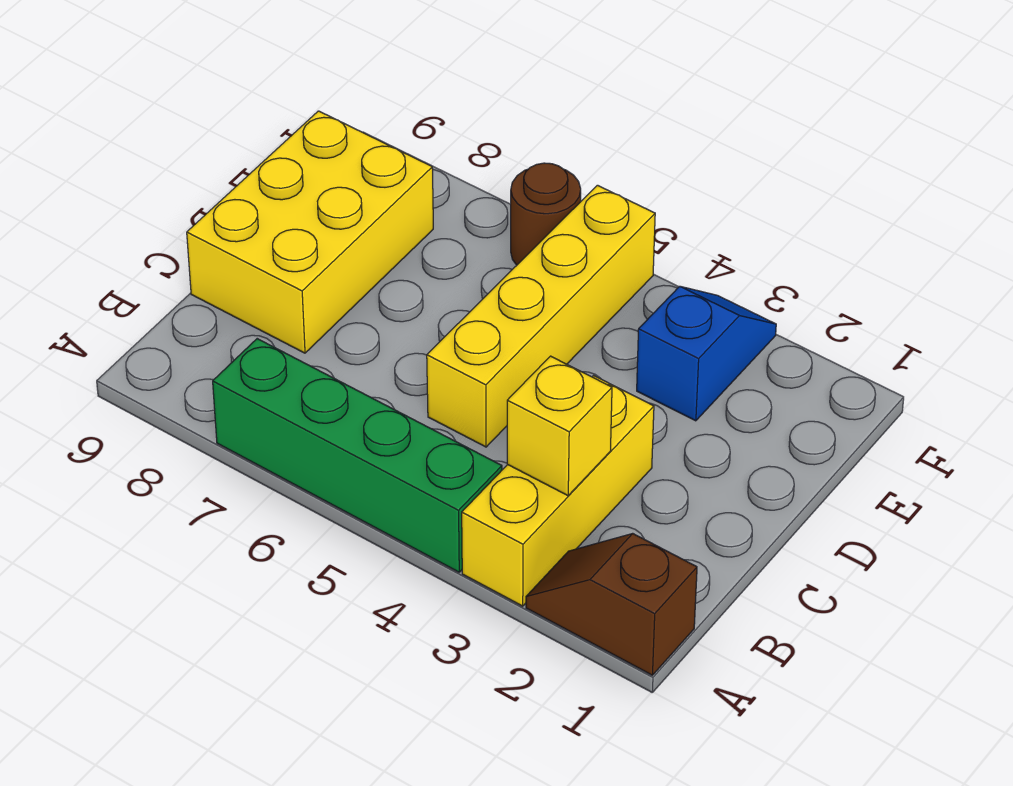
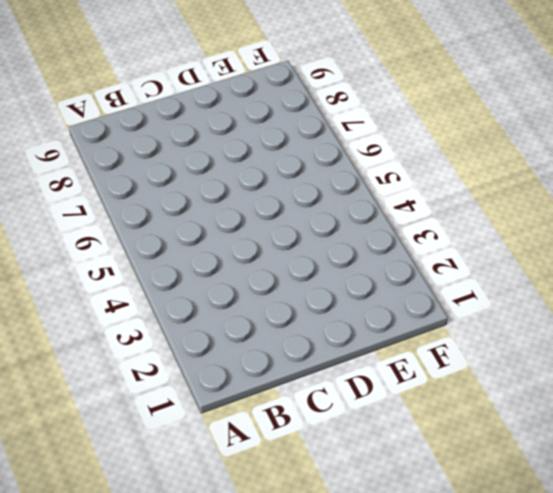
none -> brown 1x2 slope [526,534,697,675]
none -> yellow 1x3 brick [462,376,654,606]

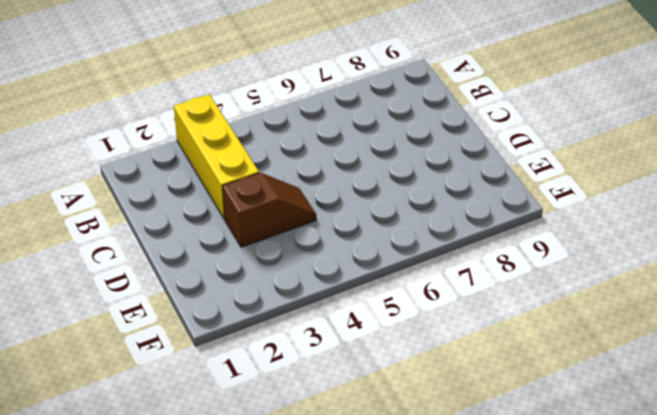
brown 1x2 slope [222,173,316,247] -> brown 1x2 slope moved to [526,534,697,675]
none -> green 1x4 brick [213,339,502,572]
none -> yellow 1x4 brick [427,185,655,447]

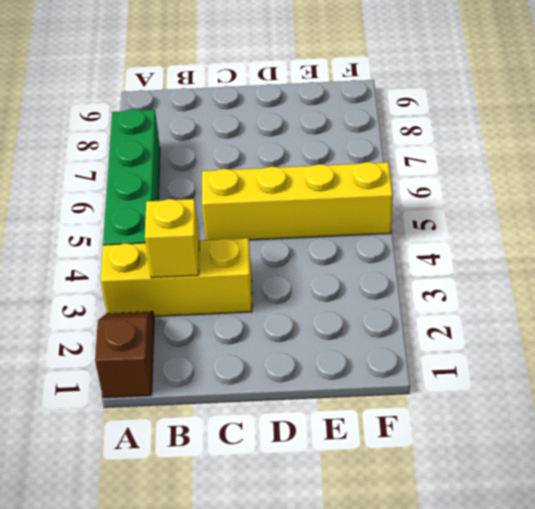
none -> yellow 2x3 brick [187,111,433,353]
none -> blue 1x2 slope [637,286,776,421]

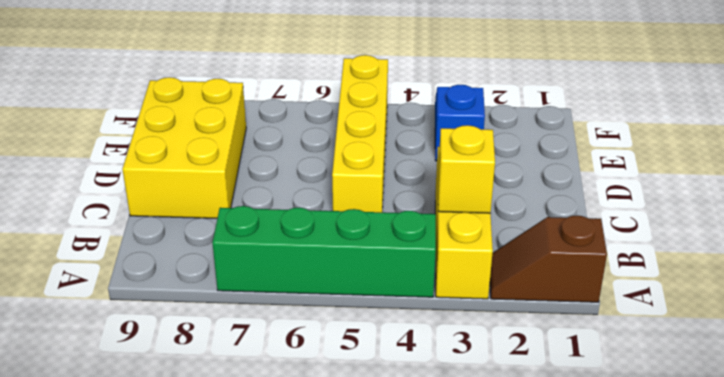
none -> brown 1x1 round brick [511,163,581,265]

